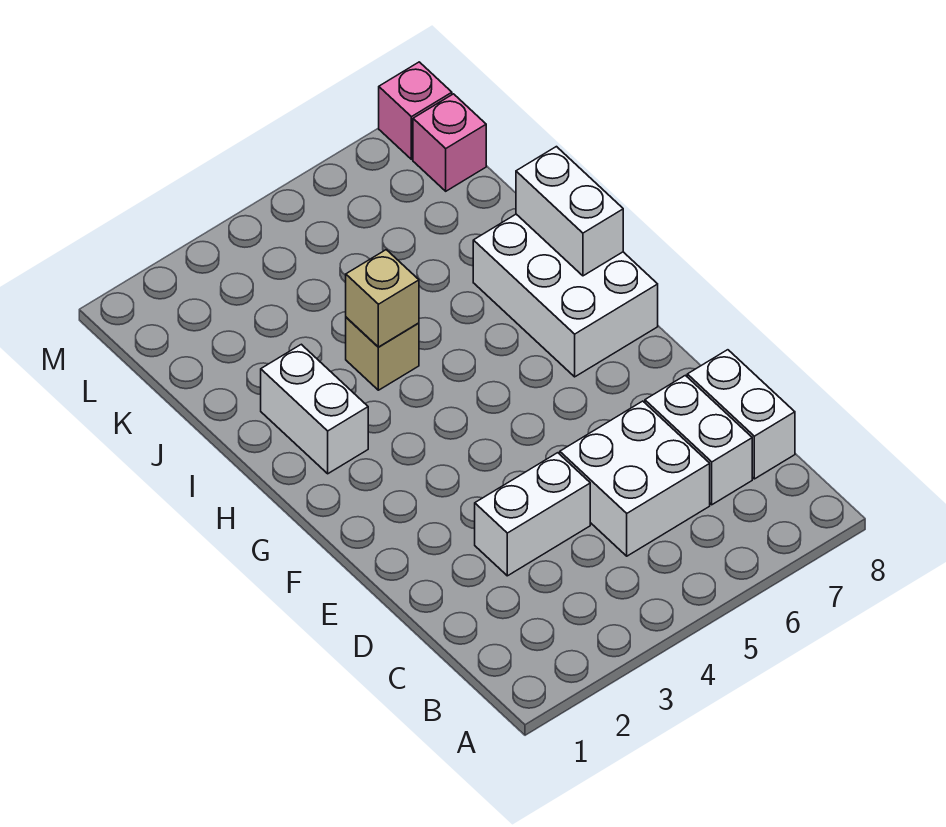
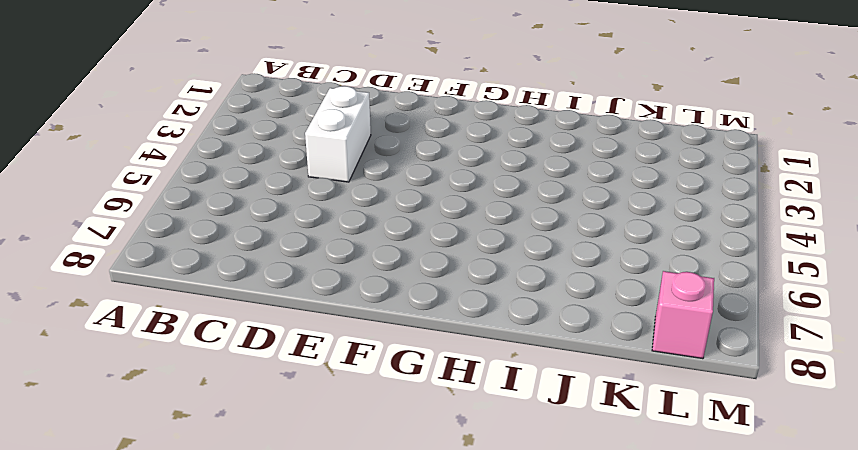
none -> white 2x2 brick [560,401,710,556]
none -> white 1x2 brick [645,375,752,505]

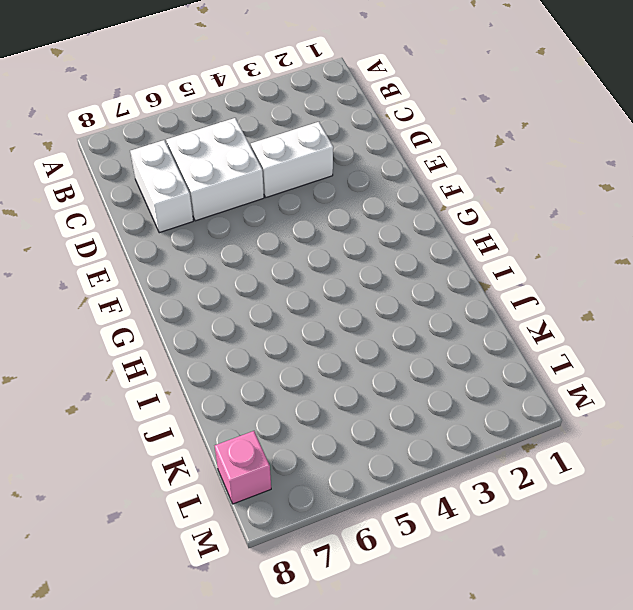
none -> white 1x2 brick [687,350,795,479]
none -> white 2x3 brick [473,214,658,377]

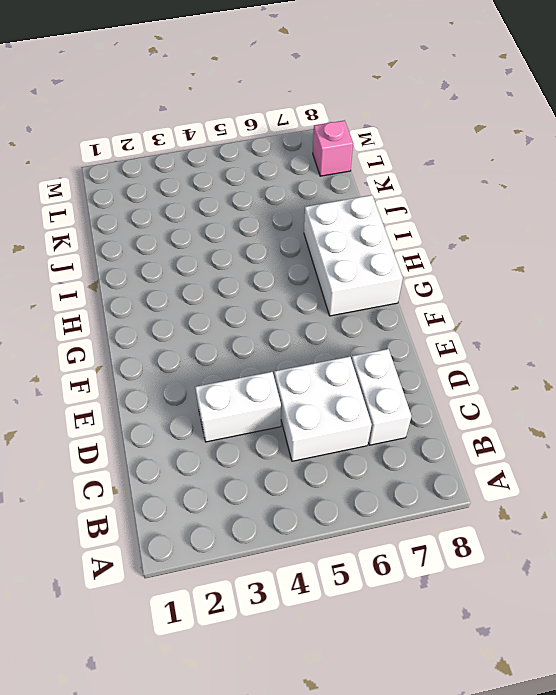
none -> white 1x2 brick [687,350,795,479]
none -> white 1x2 brick [261,344,368,474]

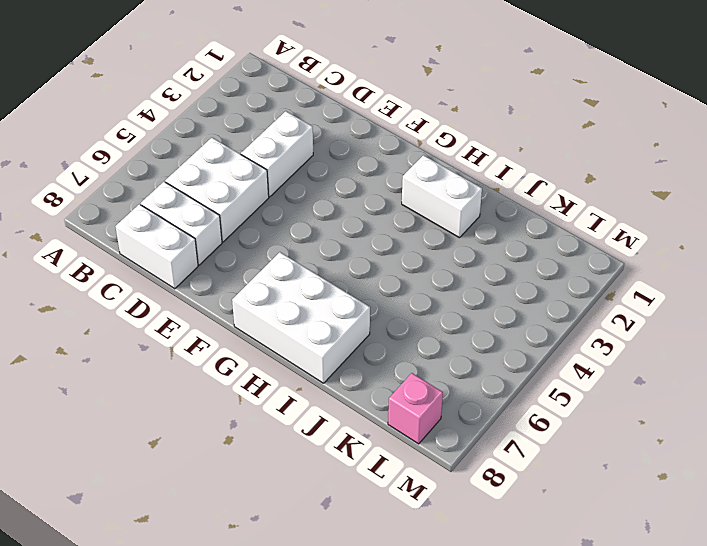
none -> tan 1x1 brick [346,317,419,390]
none -> pink 1x1 brick [379,62,452,159]

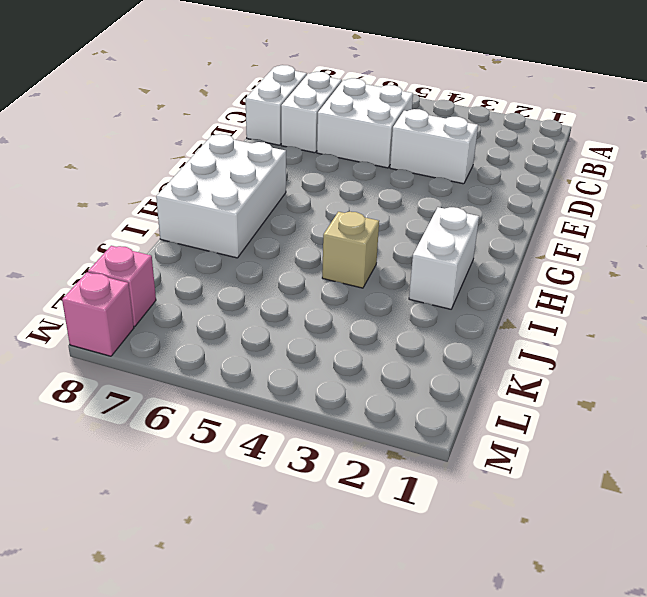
none -> white 1x2 brick [516,147,623,276]
none -> tan 1x1 brick [346,250,419,347]

